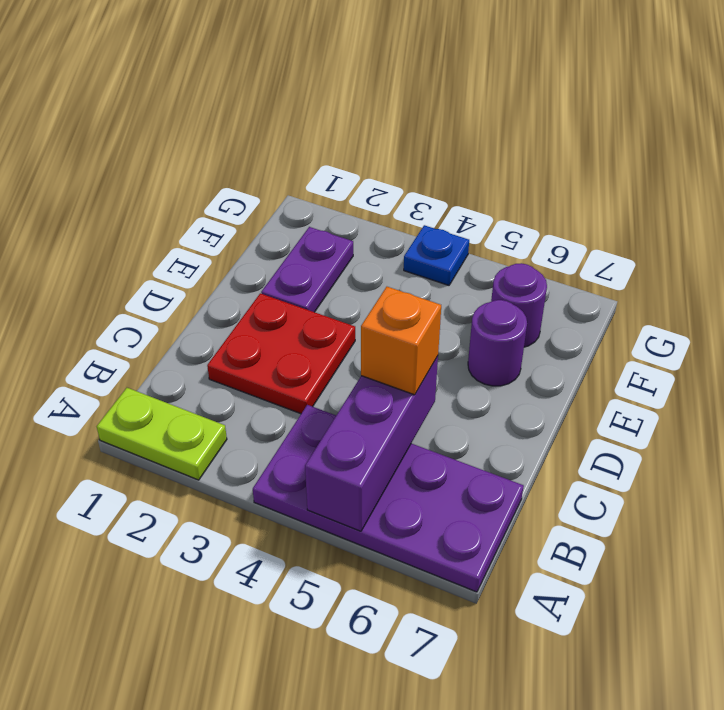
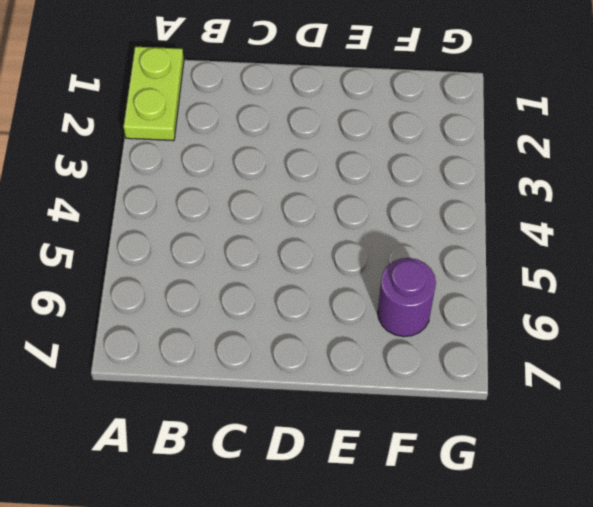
none -> purple 2x4 plate [253,405,524,592]
none -> red 2x2 plate [207,293,355,414]

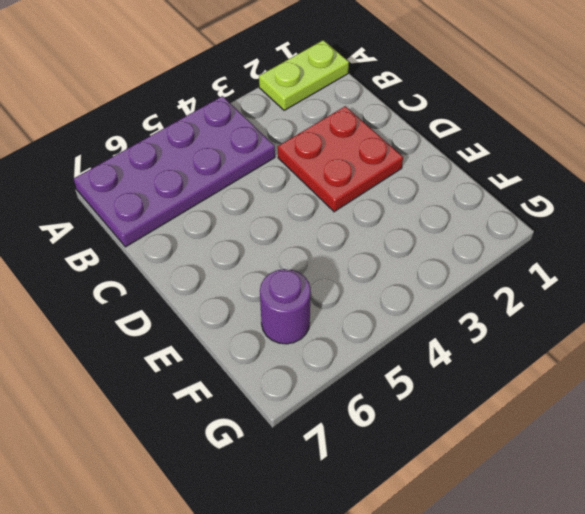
none -> purple 1x2 plate [261,227,353,312]
none -> purple 1x1 round brick [468,300,527,386]

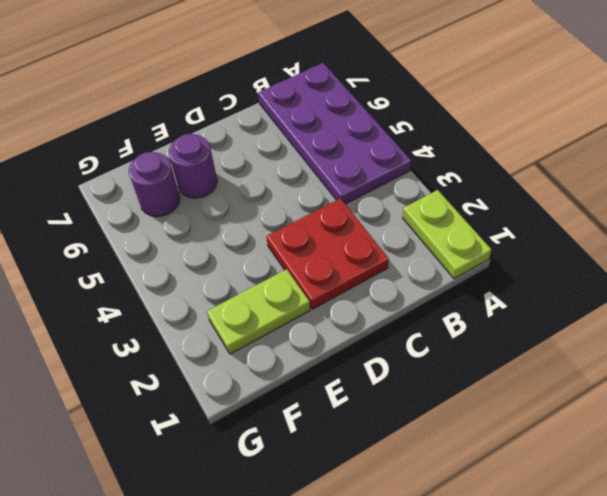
lime 1x2 plate [207,269,310,354] -> purple 1x2 plate [261,227,353,312]
none -> blue 1x1 plate [404,225,469,285]
none -> purple 1x3 brick [305,356,438,531]

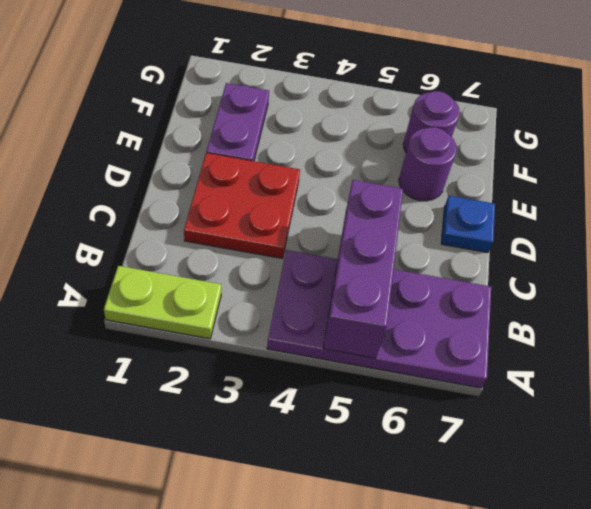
blue 1x1 plate [441,196,495,253] -> blue 1x1 plate moved to [404,225,469,285]
none -> orange 1x1 brick [361,287,441,395]

